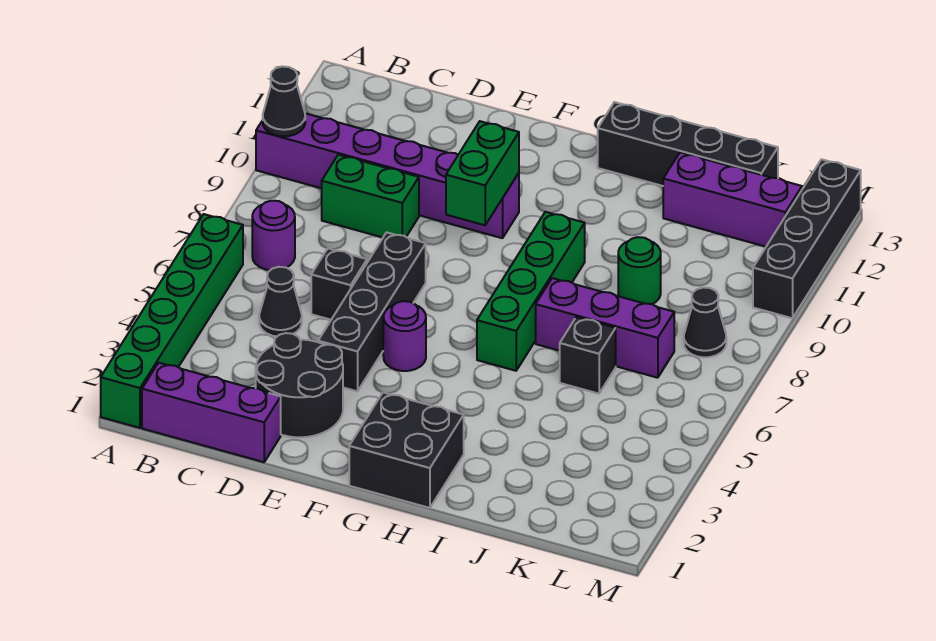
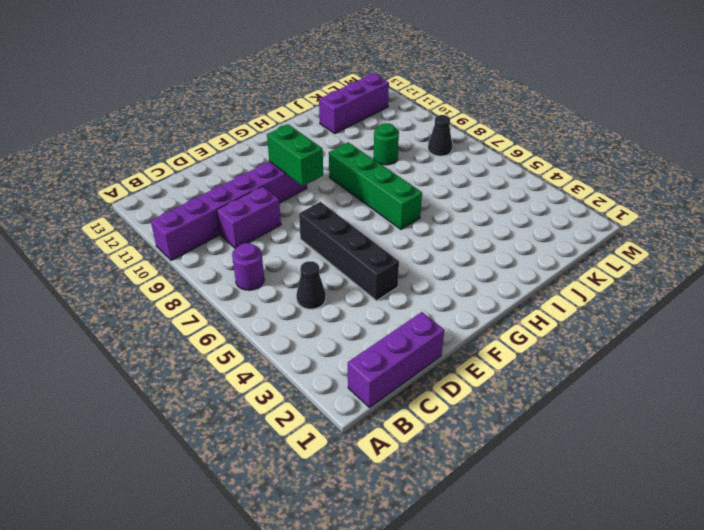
purple 1x2 brick [217,186,281,249] -> green 1x2 brick [321,155,419,237]
none -> green 1x6 brick [101,214,243,428]
none -> black 2x2 round brick [256,333,343,437]
none -> black 1x1 brick [311,248,367,320]

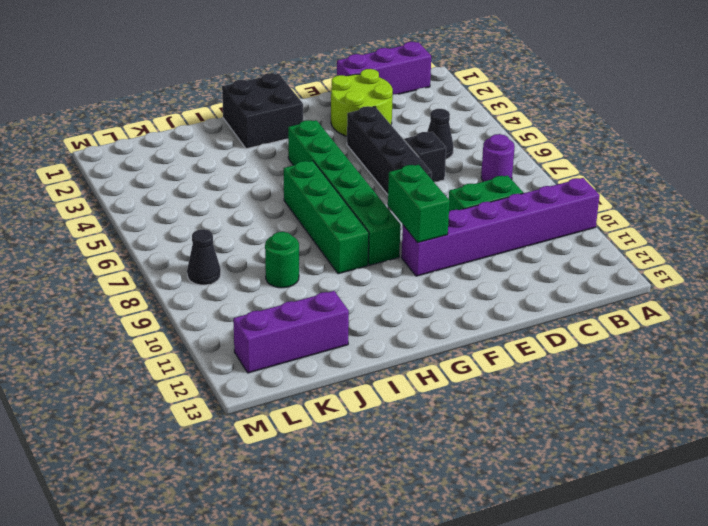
lime 2x2 round brick [331,69,393,136] -> black 2x2 round brick [256,333,343,437]
green 1x6 brick [288,120,401,265] -> green 1x6 brick moved to [101,214,243,428]
none -> purple 1x1 round brick [383,301,426,371]
none -> black 1x4 brick [598,102,778,186]
none -> purple 1x3 brick [536,278,674,378]

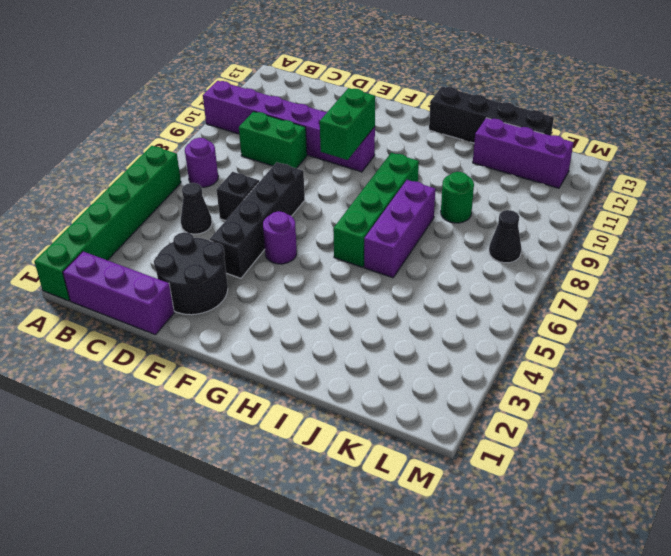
purple 1x3 brick [364,180,435,278] -> purple 1x3 brick turned to [536,278,674,378]
none -> black 2x2 brick [349,392,464,508]
none -> black 1x1 brick [560,317,616,394]
none -> black 1x4 brick [753,159,861,318]

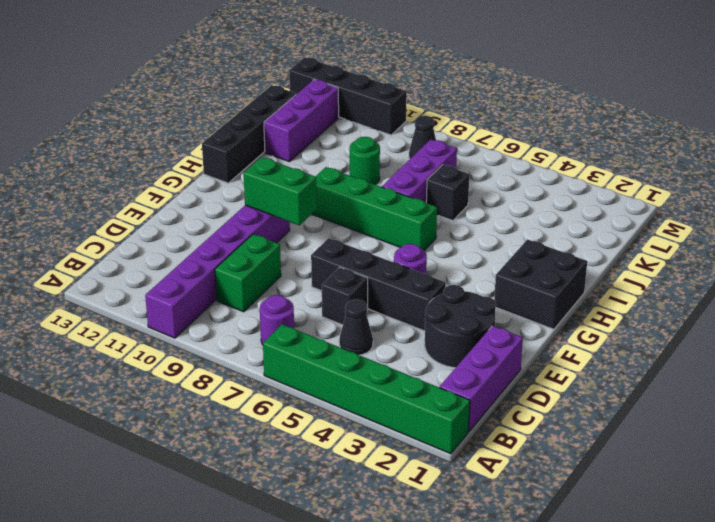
none -> black 1x1 cone [263,66,305,136]

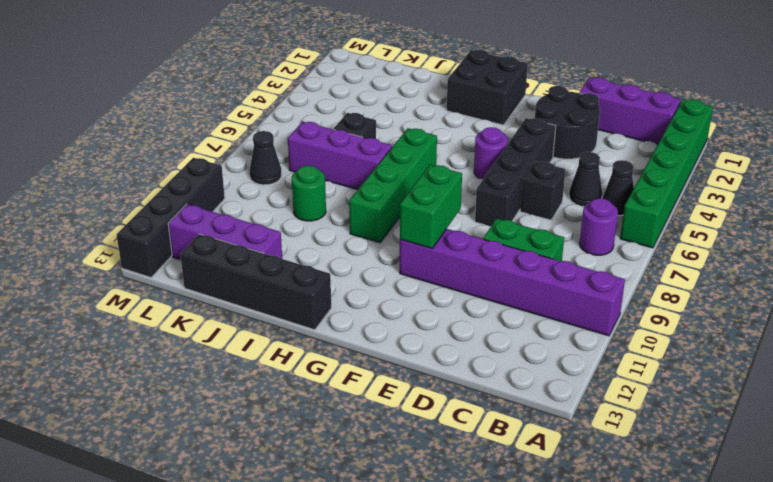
black 1x1 cone [602,160,634,216] -> black 1x1 cone moved to [263,66,305,136]

